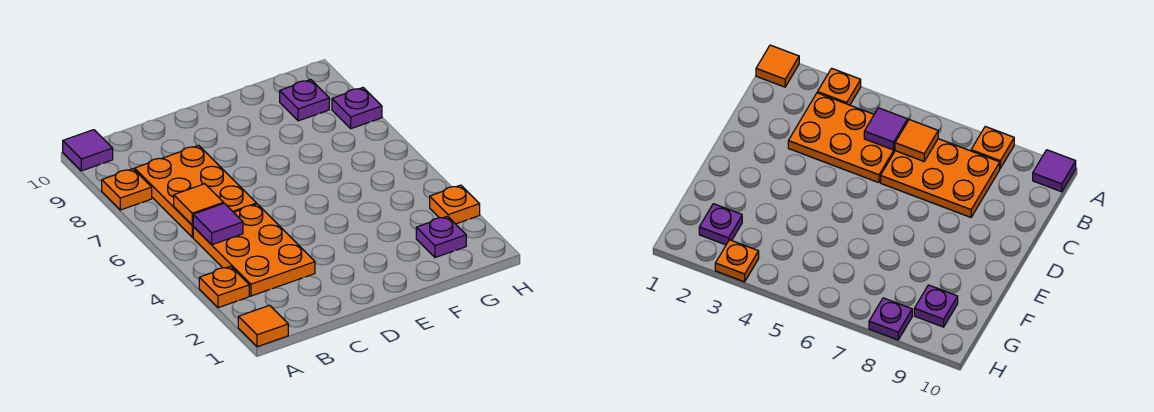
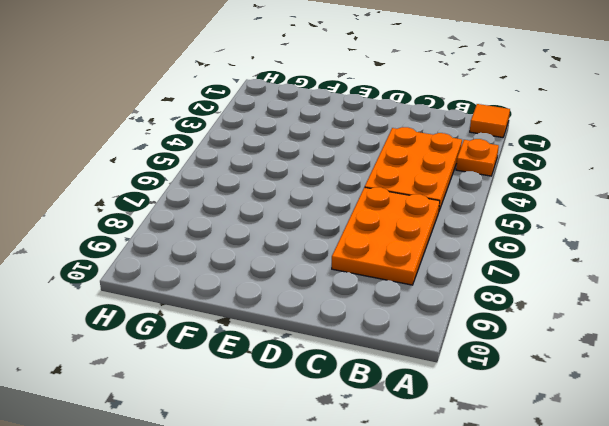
none -> orange 1x1 plate [102,169,152,210]
none -> purple 1x1 tile [63,130,113,171]
none -> purple 1x1 plate [416,216,466,258]

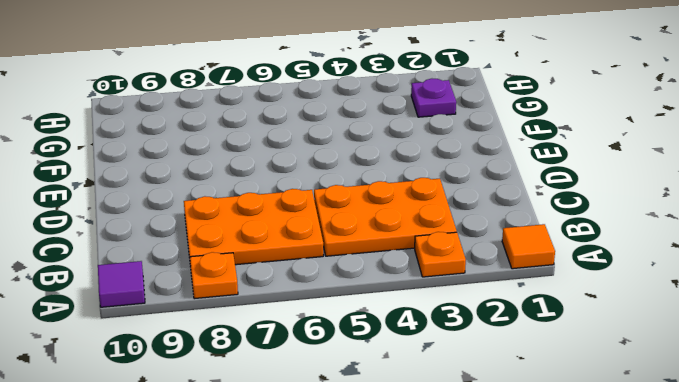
none -> purple 1x1 plate [280,80,329,121]
none -> orange 1x1 plate [430,185,480,224]
none -> purple 1x1 plate [332,88,382,129]

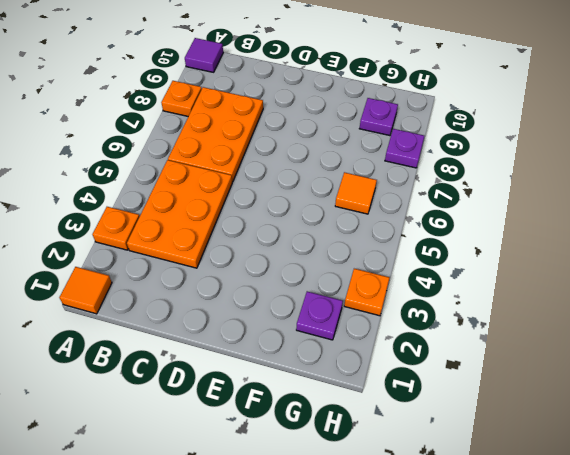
orange 1x1 tile [335,172,377,214] -> orange 1x1 tile moved to [174,184,224,225]
none -> purple 1x1 tile [193,203,243,245]

